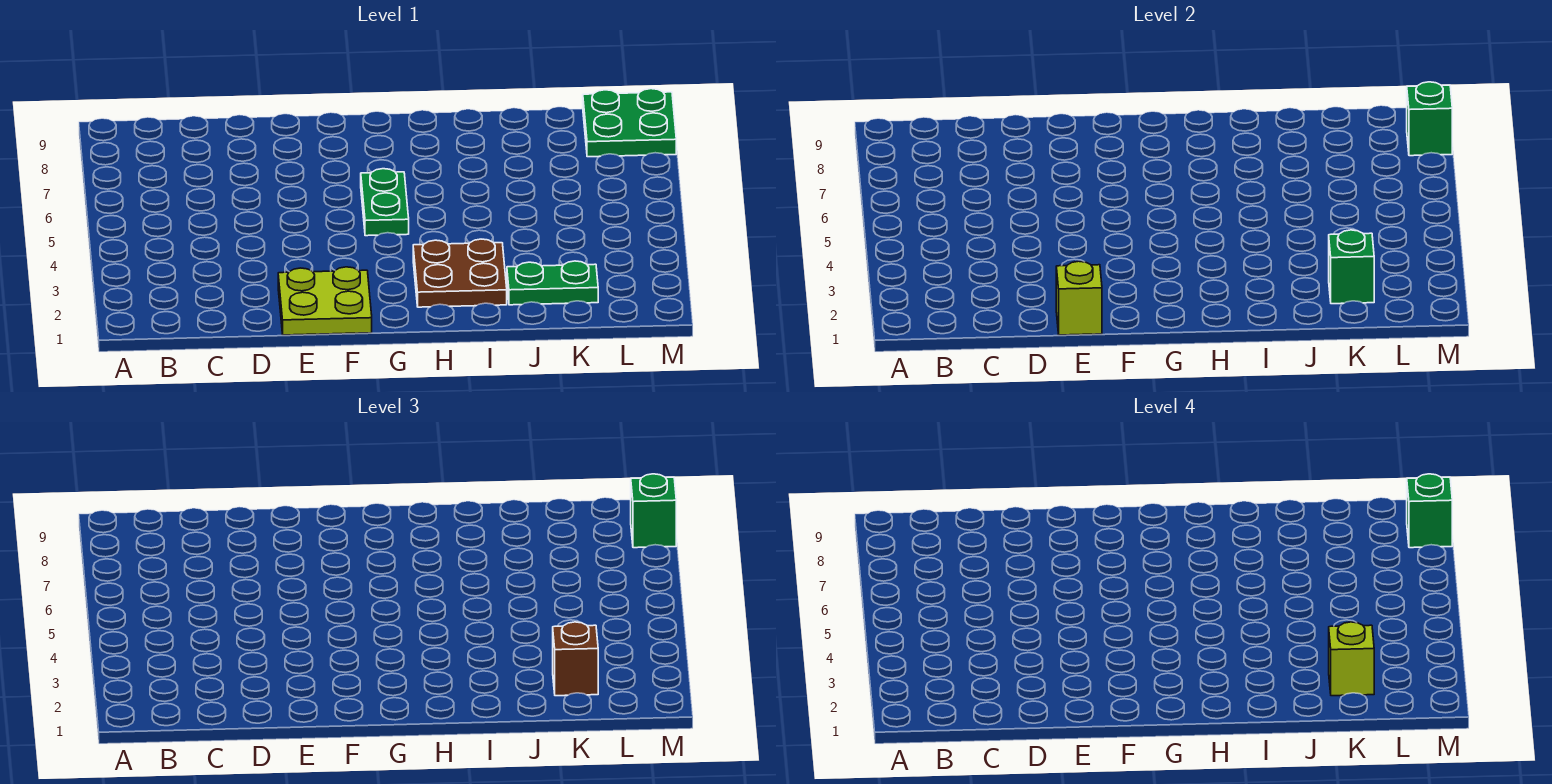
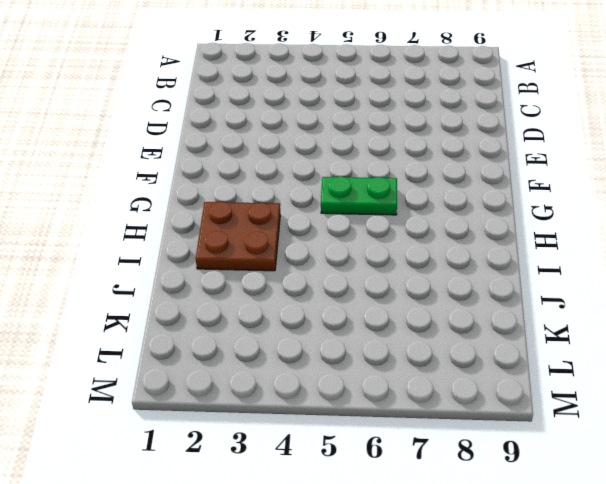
none -> lime 2x2 plate [278,267,372,335]
none -> green 1x2 plate [507,261,598,305]
none -> green 2x2 plate [583,89,676,157]

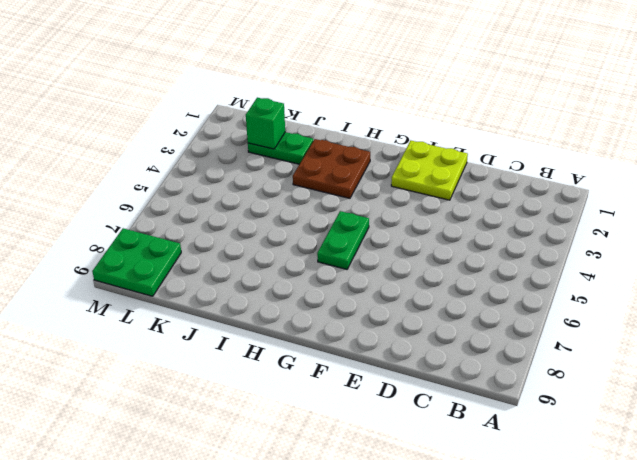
none -> lime 1x1 brick [1056,261,1102,335]
none -> green 1x1 brick [1407,82,1452,156]
none -> brown 1x1 brick [553,622,598,696]

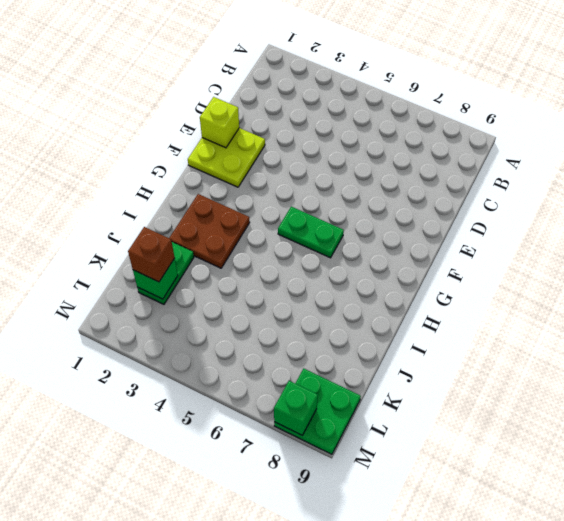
none -> green 1x1 brick [631,474,676,548]
none -> lime 1x1 brick [1329,622,1374,696]
none -> green 1x1 brick [1407,474,1452,548]

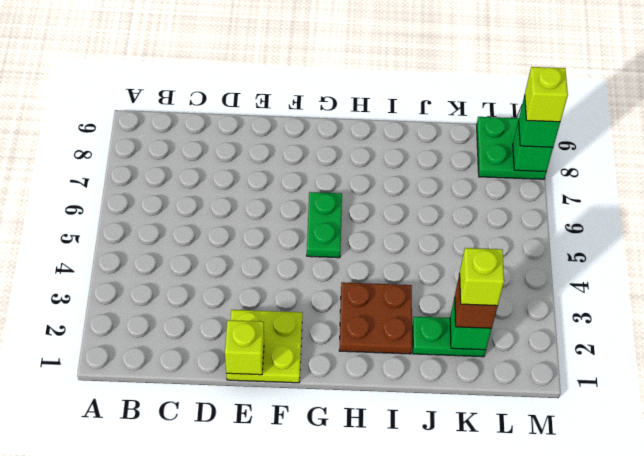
lime 1x1 brick [525,67,568,122] -> green 1x1 brick [1407,474,1452,548]

